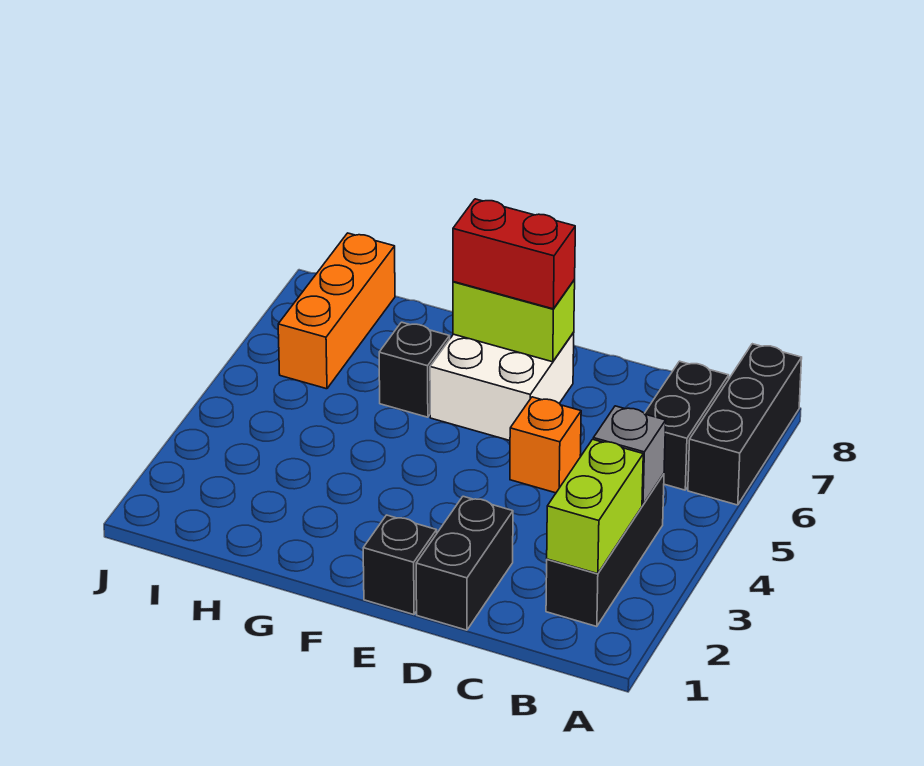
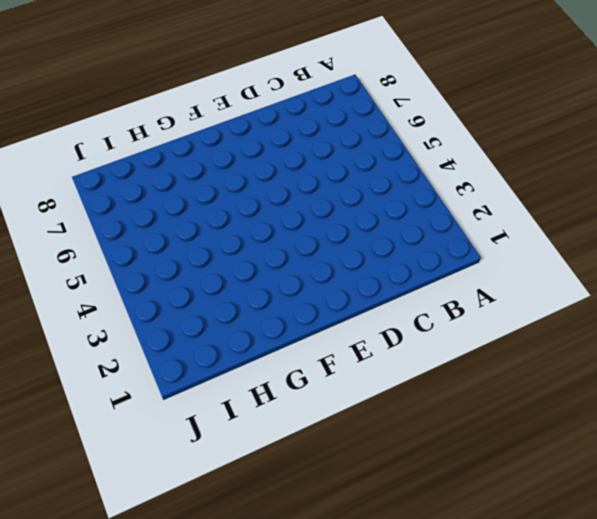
none -> black 1x3 brick [688,344,802,505]
none -> black 1x3 brick [546,474,664,627]
none -> black 1x2 brick [644,361,729,490]

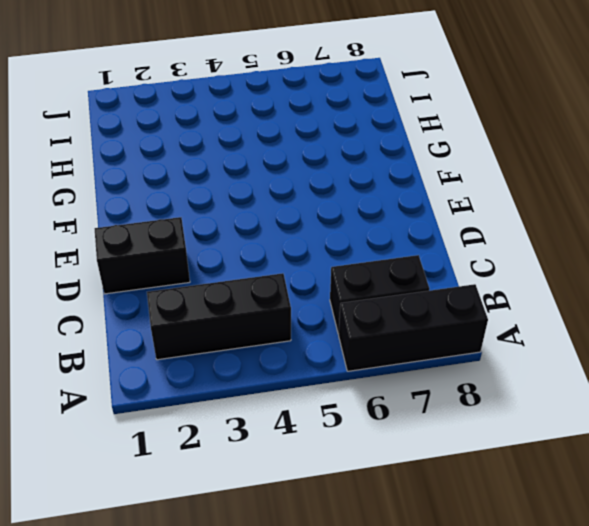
none -> orange 1x1 brick [510,397,581,493]
none -> black 1x1 brick [363,515,437,615]
none -> white 2x2 brick [430,332,574,441]

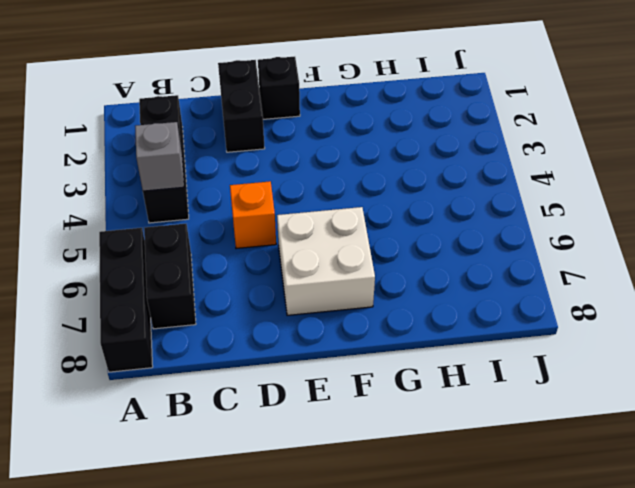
none -> black 1x1 brick [379,322,450,417]
none -> orange 1x3 brick [278,233,395,389]
none -> lime 1x2 brick [547,439,643,574]

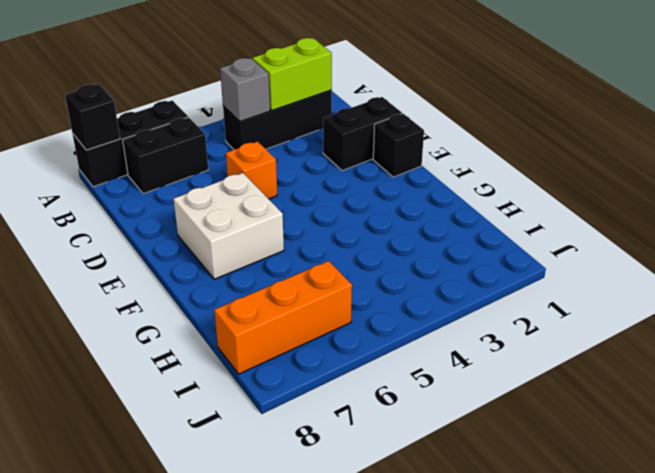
black 1x1 brick [65,84,120,150] -> black 1x1 brick moved to [379,322,450,417]
none -> lime 1x2 brick [453,280,575,362]
none -> red 1x2 brick [453,199,575,309]

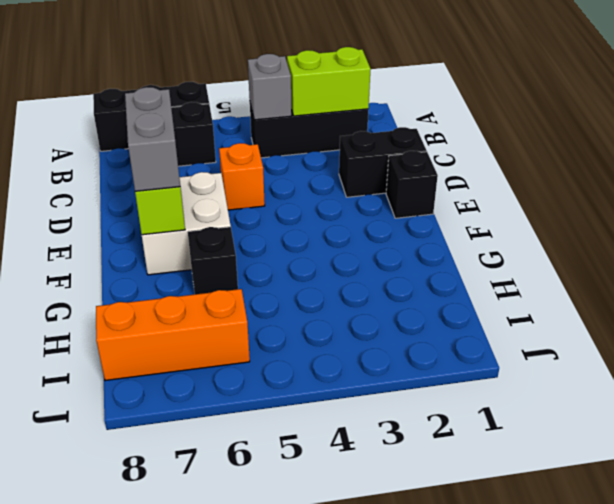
grey 1x2 brick [125,87,180,191] -> red 1x2 brick [453,199,575,309]

